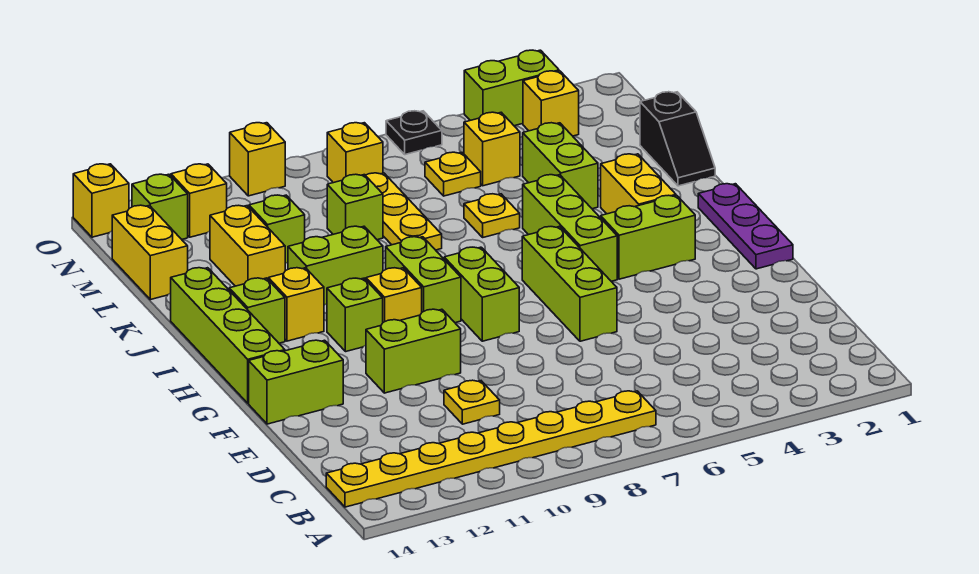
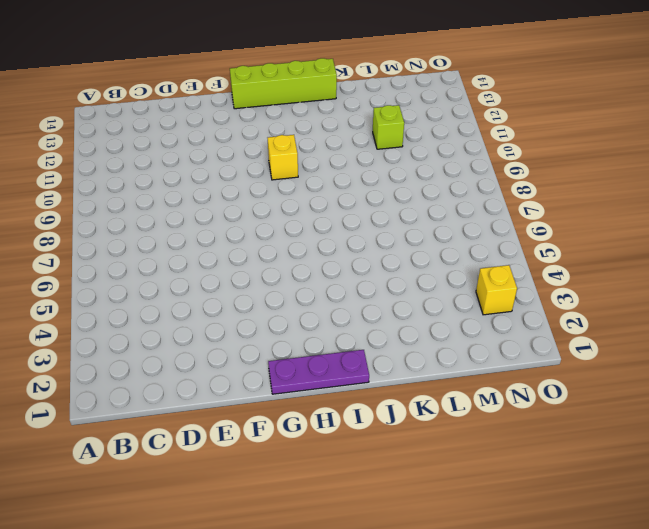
none -> yellow 1x8 plate [326,391,656,507]
none -> yellow 1x1 plate [444,380,500,424]
none -> lime 1x3 brick [522,227,617,341]
none -> lime 1x2 brick [366,309,461,393]

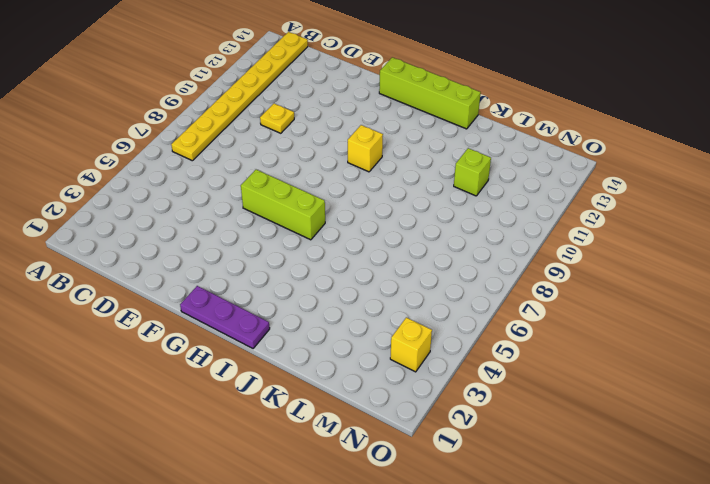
none -> lime 1x2 brick [366,309,461,393]
none -> lime 1x2 brick [249,340,343,424]
none -> lime 1x2 brick [444,247,519,341]
none -> lime 1x2 brick [601,195,695,279]

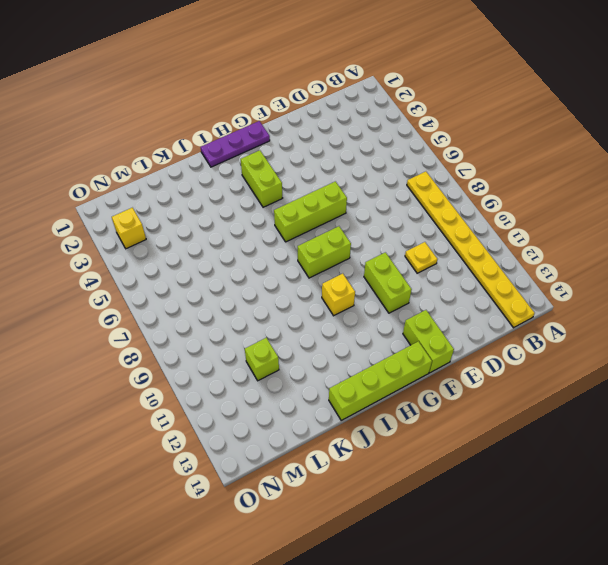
none -> lime 1x3 brick [523,175,617,281]
none -> lime 1x2 brick [386,237,461,323]
none -> lime 1x1 brick [327,278,383,352]
none -> yellow 1x2 brick [601,154,676,214]

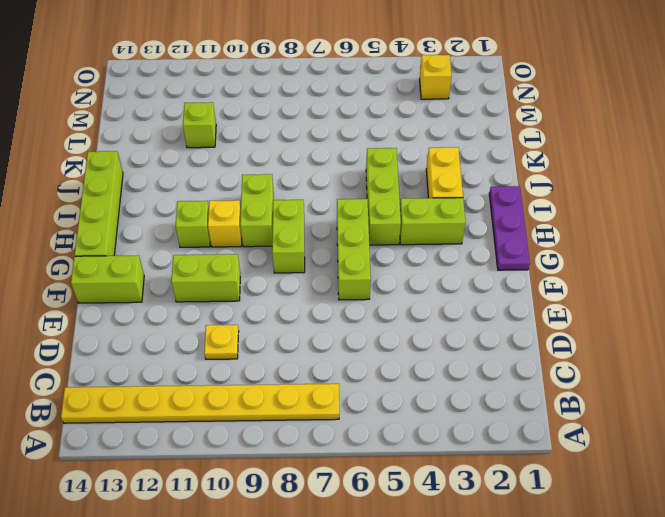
none -> yellow 1x1 brick [268,268,324,341]
none -> lime 1x1 brick [229,278,285,343]
none -> lime 1x2 brick [288,226,383,305]
none -> black 1x2 slope [640,92,715,186]

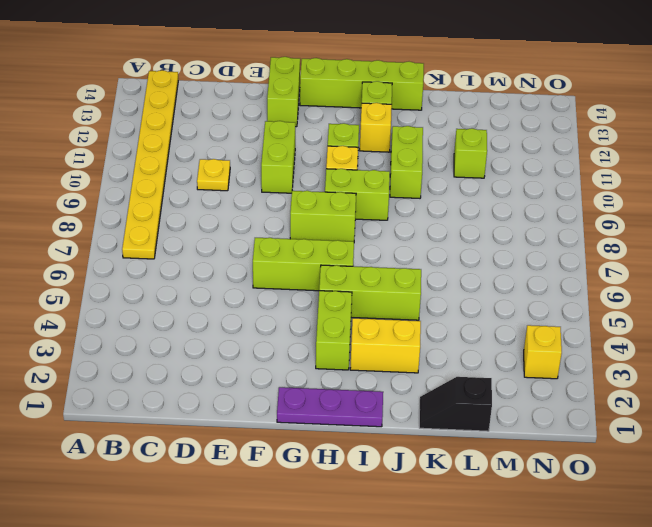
none -> lime 1x2 brick [523,123,598,209]
none -> yellow 1x1 plate [464,194,520,237]
none -> yellow 1x3 plate [365,173,442,250]
none -> yellow 1x2 brick [210,205,285,286]

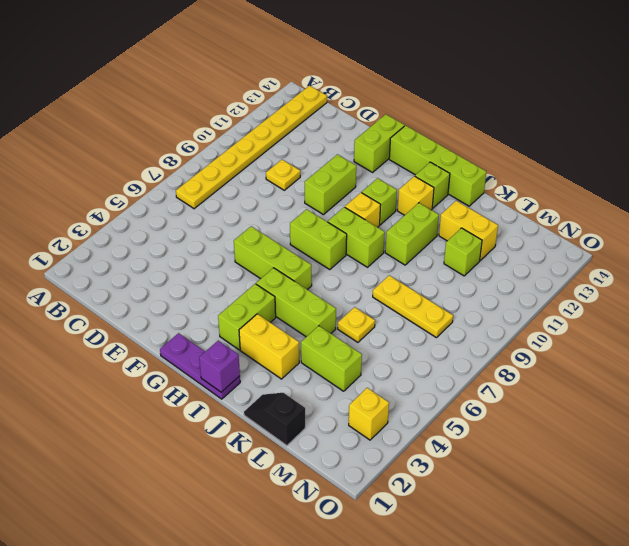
purple 1x1 brick [199,341,240,392] -> none
none -> lime 1x1 brick [327,174,383,240]
none -> yellow 1x2 brick [112,205,188,300]
none -> yellow 1x1 brick [464,112,520,186]
none -> yellow 1x1 plate [425,152,481,196]

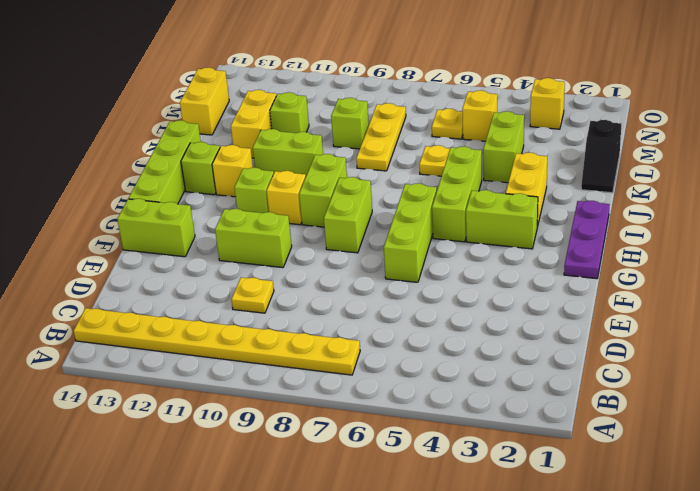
none -> yellow 1x1 brick [327,123,383,183]
none -> yellow 1x1 brick [171,164,227,237]
none -> lime 1x1 brick [132,174,188,239]
none -> lime 1x2 brick [464,50,559,126]

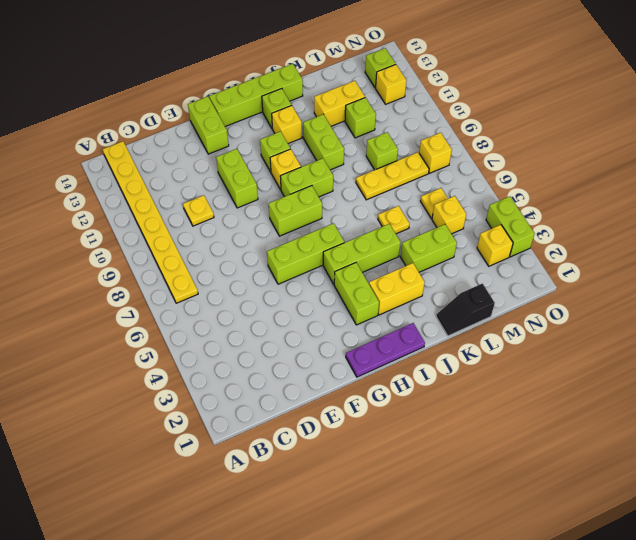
none -> yellow 1x2 brick [112,205,188,300]
none -> black 1x1 plate [386,111,442,155]
none -> yellow 1x1 brick [230,123,285,196]
none -> yellow 1x1 brick [73,164,129,237]

